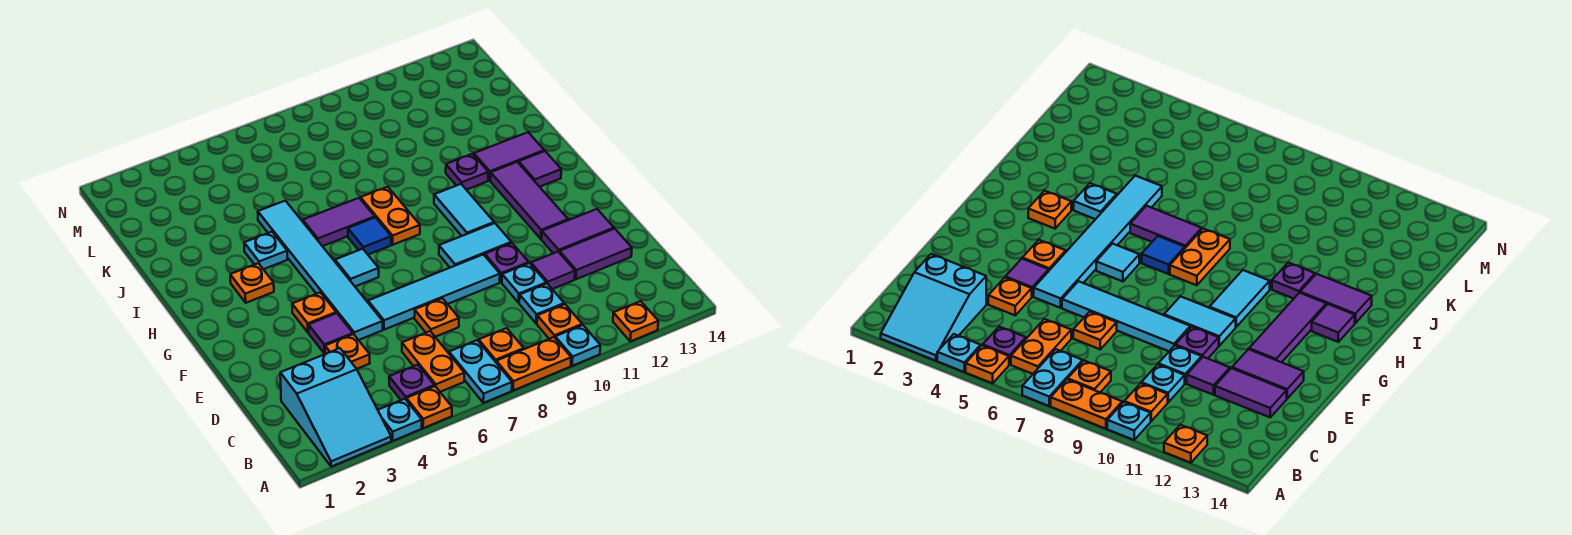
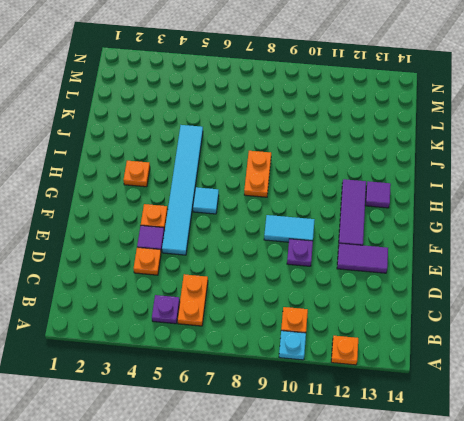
none -> cyan 2x3 slope [280,348,391,467]
none -> cyan 1x1 plate [378,399,422,441]
none -> orange 1x1 plate [406,386,452,428]
none -> cyan 1x2 plate [449,340,512,403]

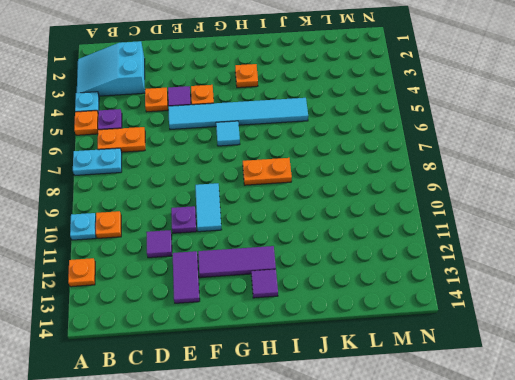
none -> orange 1x2 plate [496,337,571,390]
none -> orange 1x1 plate [479,328,524,362]
none -> cyan 1x1 plate [519,284,564,323]
none -> orange 1x1 plate [414,298,459,337]

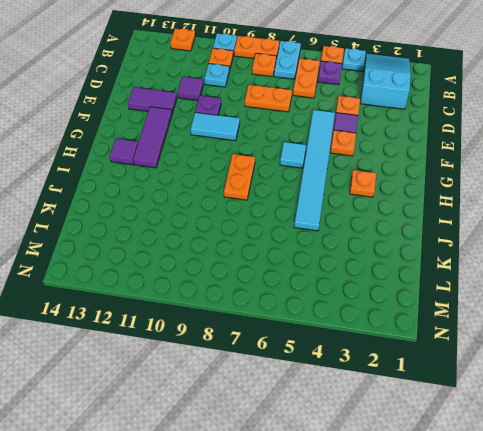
orange 1x2 plate [245,85,292,112] -> orange 1x1 plate [414,298,459,337]
none -> cyan 1x1 plate [502,263,546,303]
none -> purple 1x2 tile [559,229,632,279]
none -> cyan 1x4 tile [368,254,500,330]
none -> cyan 1x2 tile [434,184,494,236]

